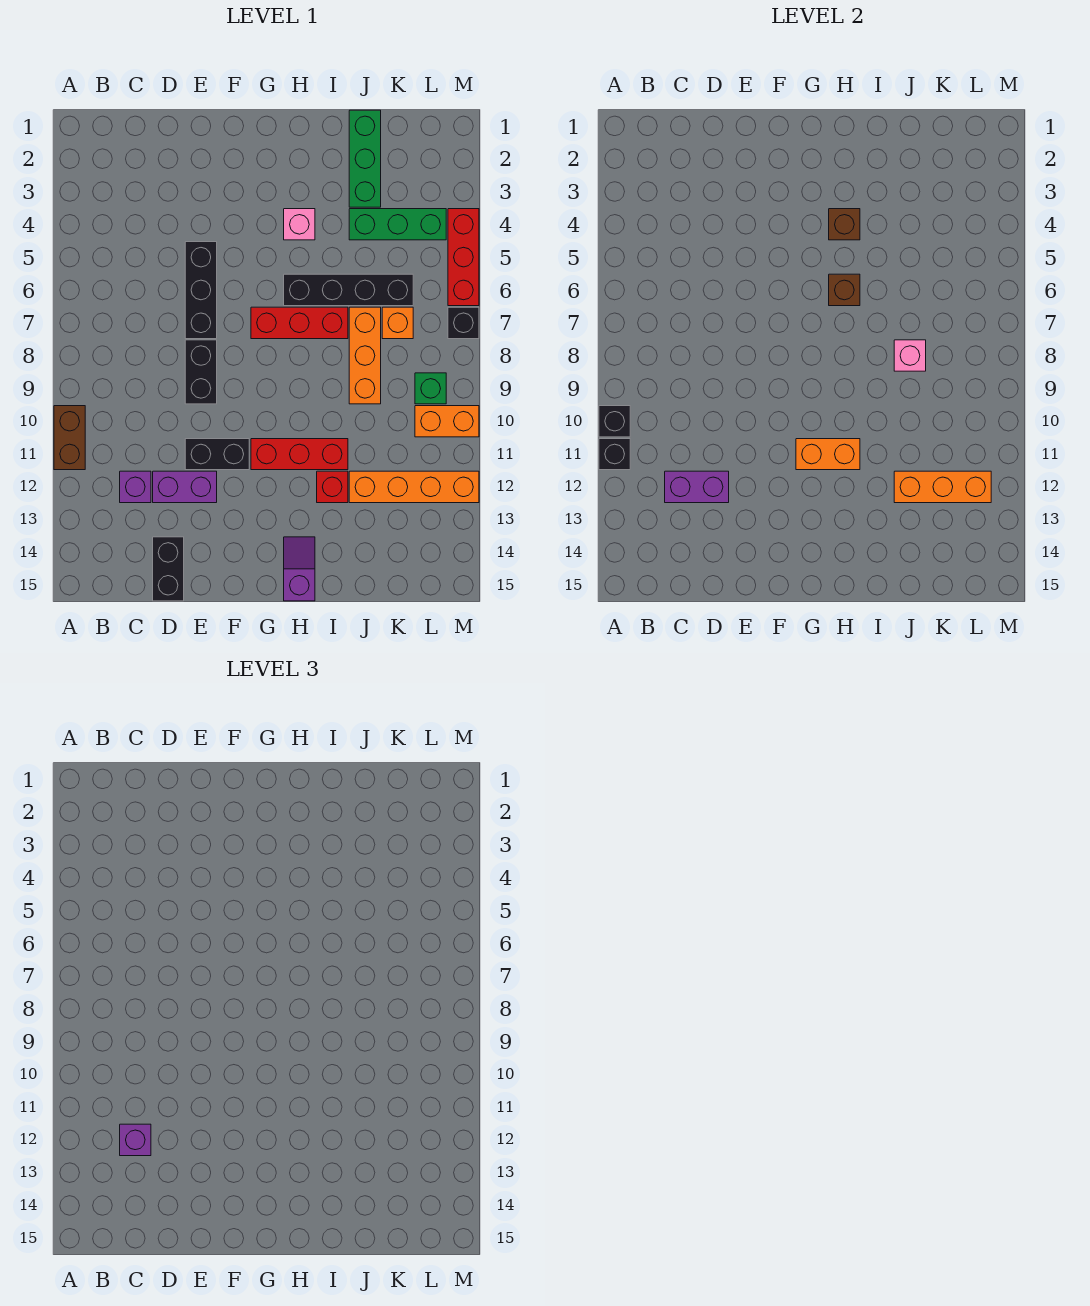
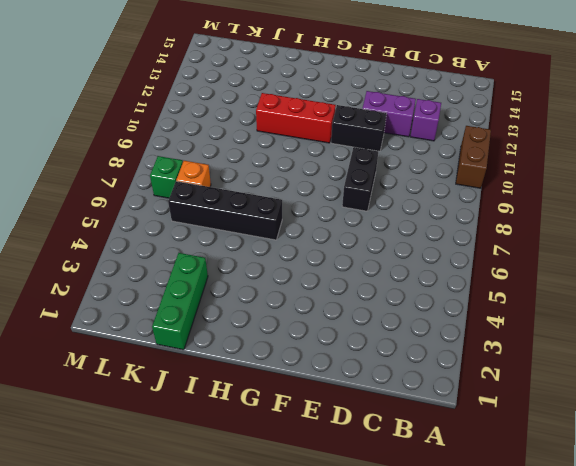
green 1x1 brick [150,156,183,198] -> green 1x1 brick moved to [415,373,446,404]
none -> black 1x2 brick [153,537,184,601]
none -> black 1x3 brick [185,242,217,339]
none -> red 1x3 brick [251,307,348,339]
none -> pink 1x1 brick [284,209,315,240]

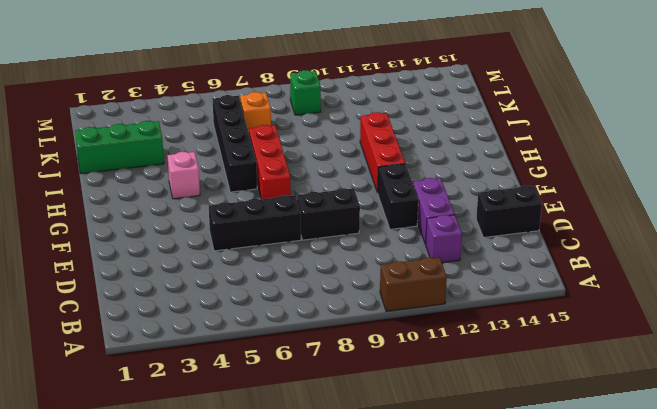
none -> purple 1x2 slope [284,537,315,601]
none -> red 1x1 brick [317,471,348,503]
none -> green 1x3 brick [349,209,446,240]
none -> orange 1x3 brick [349,307,381,404]

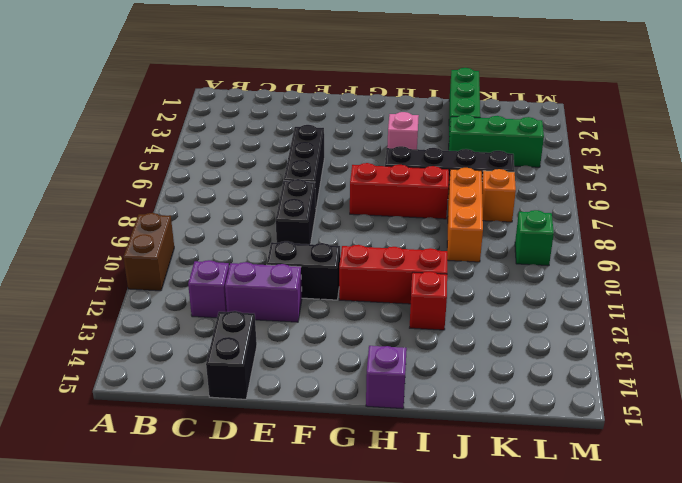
none -> orange 1x4 brick [349,471,479,503]
none -> orange 1x2 brick [415,406,479,437]
none -> red 1x3 brick [448,209,479,306]
none -> black 1x1 brick [448,307,479,339]

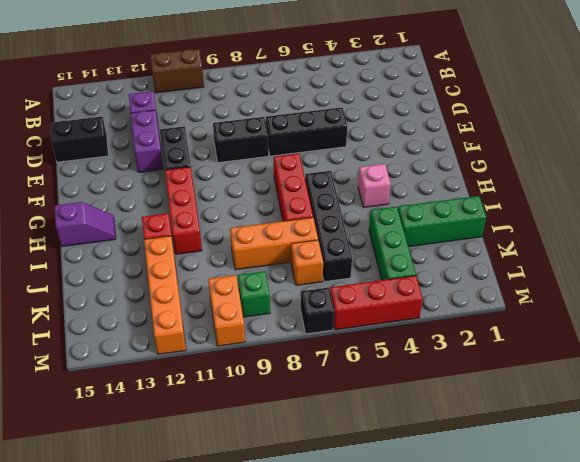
none -> black 1x1 brick [599,406,630,437]
none -> black 1x1 brick [599,439,630,470]
none -> purple 1x2 brick [665,471,729,503]
none -> orange 1x2 brick [796,439,860,470]

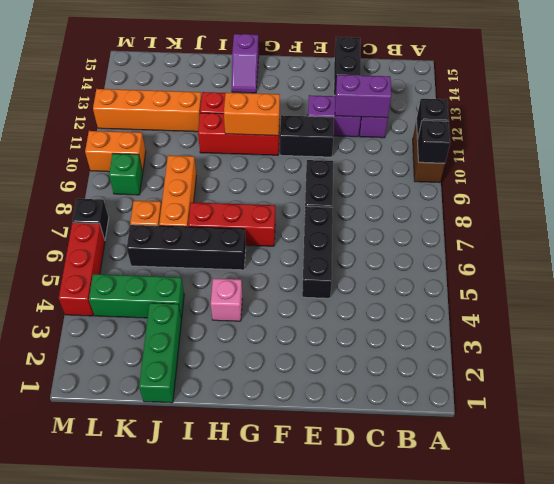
none -> brown 1x1 brick [829,209,860,240]
none -> brown 1x1 brick [829,274,860,306]
none -> pink 1x1 brick [894,340,926,371]
none -> orange 1x3 brick [894,471,991,503]

